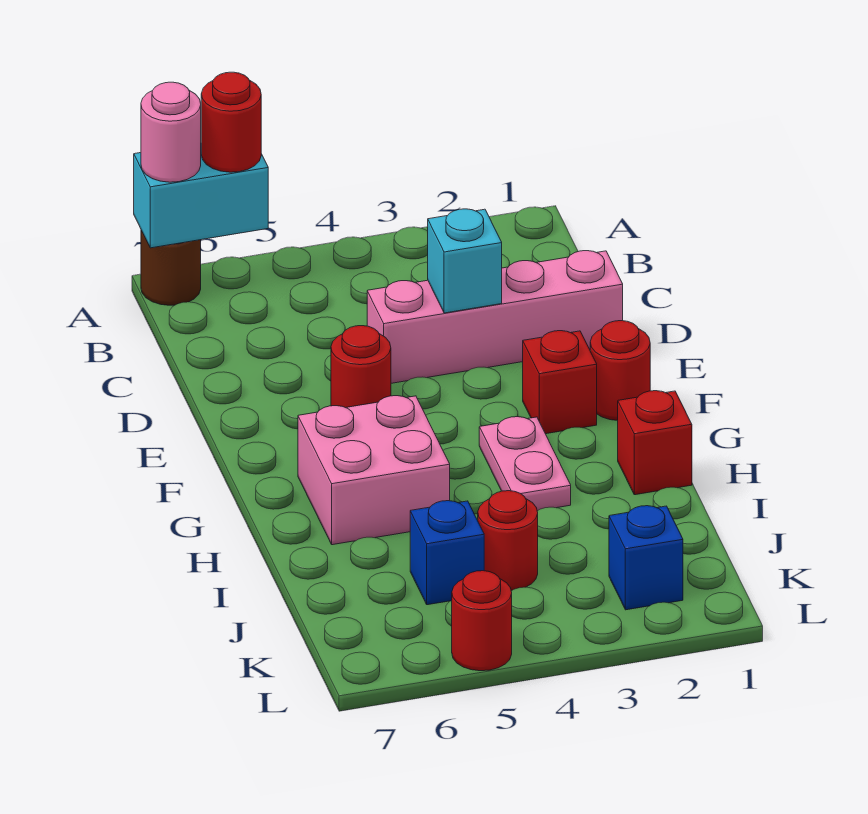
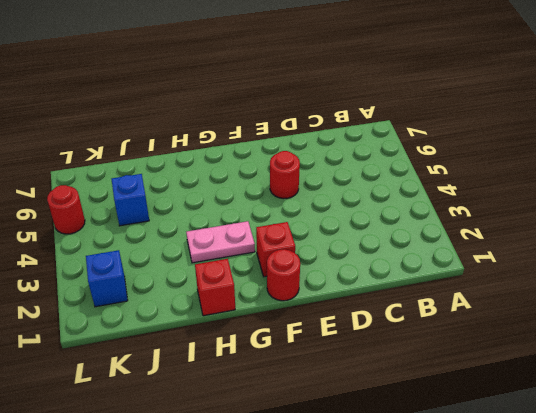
none -> brown 1x1 round brick [141,230,201,305]
none -> pink 1x4 brick [367,251,623,383]
none -> pink 2x2 brick [298,396,450,545]

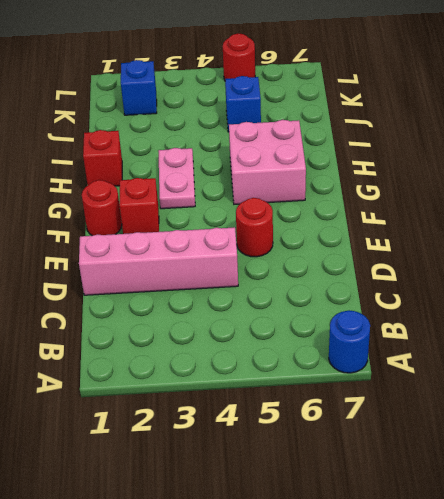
blue 1x1 round brick [329,311,370,373] -> brown 1x1 round brick [141,230,201,305]
none -> red 1x1 round brick [478,491,538,590]
none -> cyan 1x2 brick [134,153,268,248]
none -> cyan 1x1 brick [428,209,502,313]

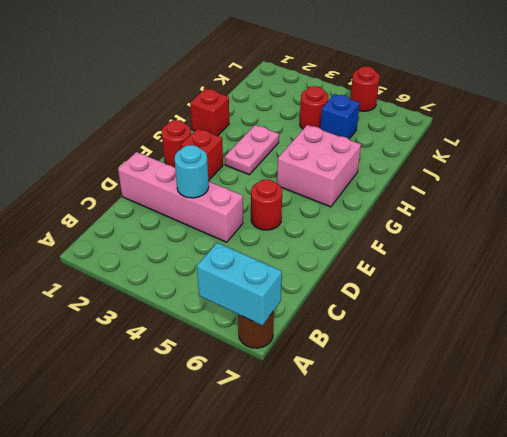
cyan 1x1 round brick [175,145,209,198] -> cyan 1x1 brick [428,209,502,313]
none -> blue 1x1 brick [609,506,683,610]
none -> red 1x1 round brick [201,72,261,172]
none -> pink 1x1 round brick [141,82,201,182]

